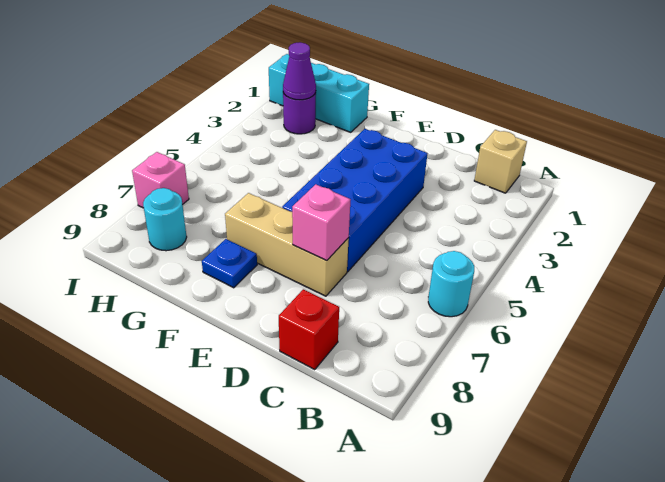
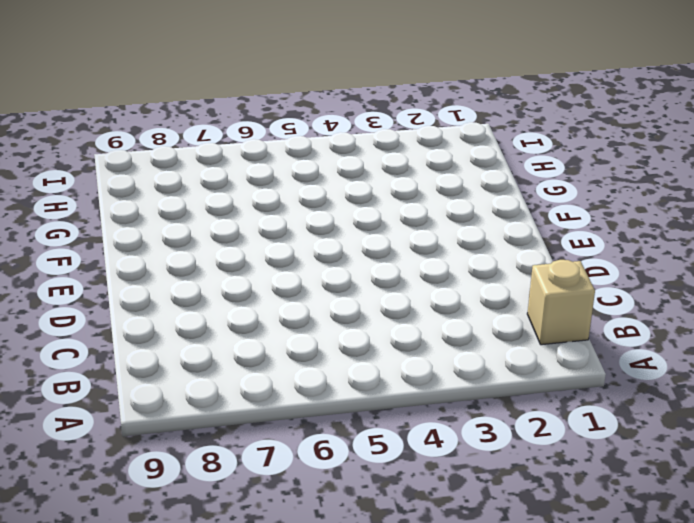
none -> cyan 1x1 round brick [428,251,474,317]
none -> red 1x1 brick [279,289,339,370]
none -> blue 2x4 brick [282,129,428,272]

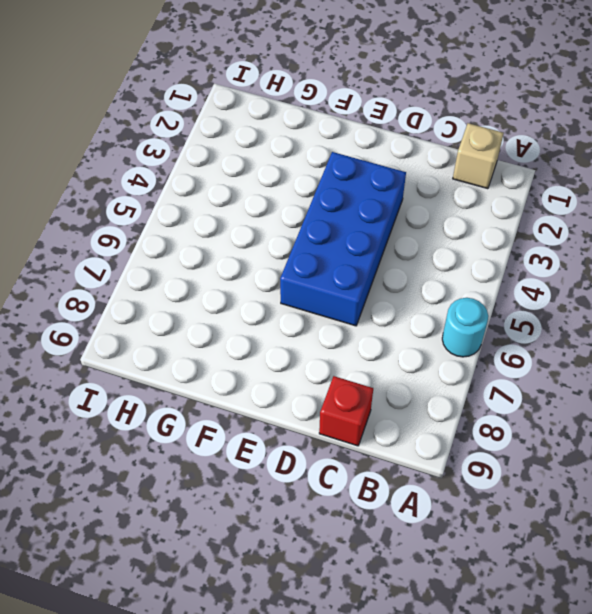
none -> tan 1x3 brick [225,193,349,296]
none -> blue 1x1 plate [202,239,257,288]
none -> cyan 1x3 brick [269,54,369,132]

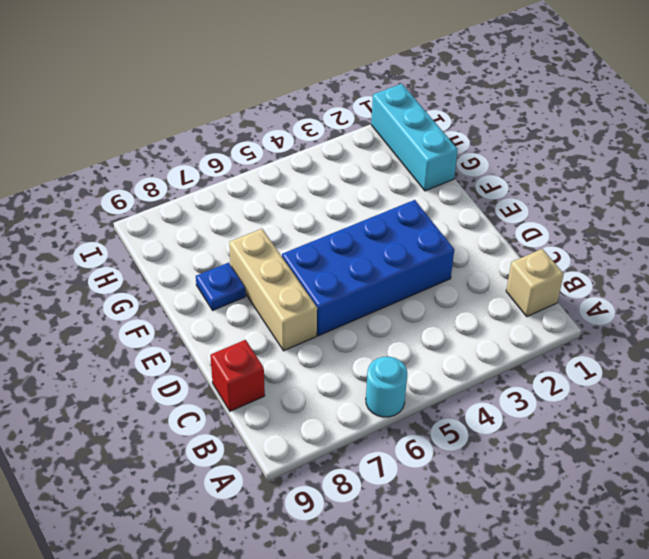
none -> purple 1x1 round brick [283,92,316,134]
none -> cyan 1x1 round brick [143,188,187,251]
none -> pink 1x1 brick [132,152,189,208]

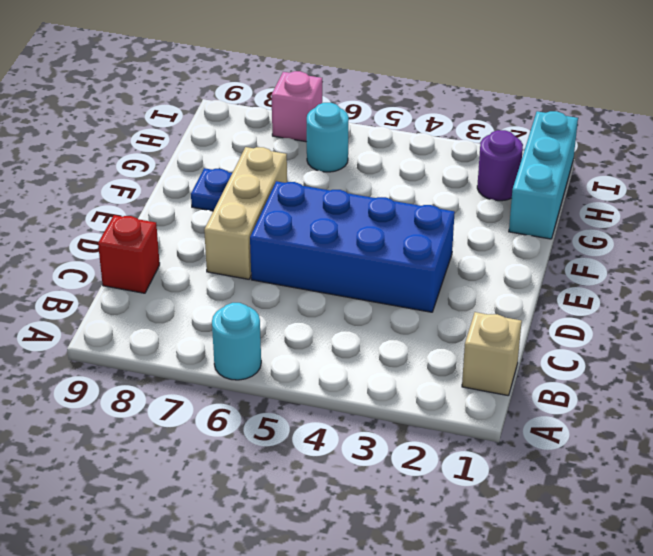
cyan 1x1 round brick [307,103,349,172] -> cyan 1x1 round brick moved to [143,188,187,251]
none -> pink 1x1 brick [292,184,351,260]
none -> purple 1x1 cone [283,42,316,100]

